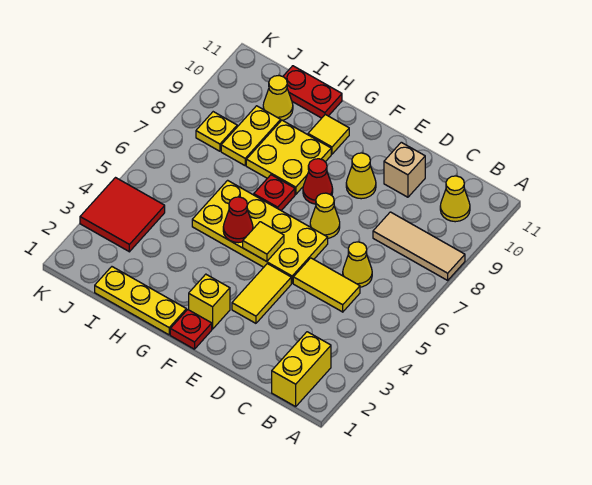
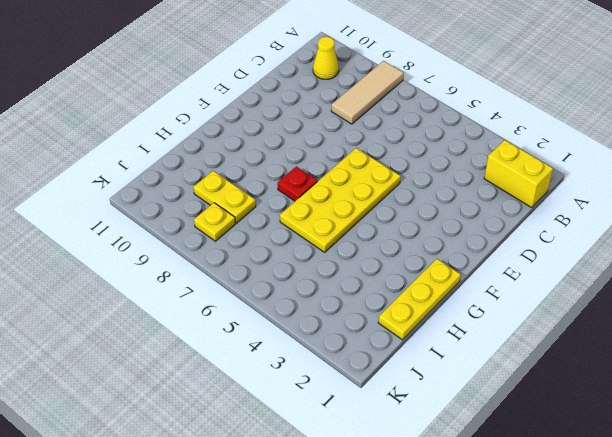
none -> yellow 1x2 tile [293,258,360,312]
none -> yellow 1x1 cone [343,242,372,287]
none -> tan 1x1 brick [384,142,425,197]

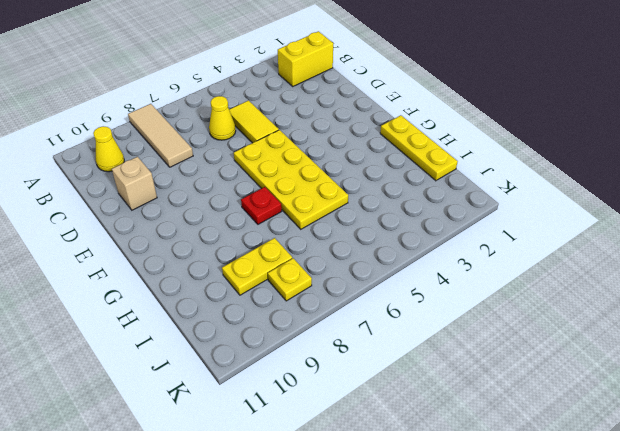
none -> yellow 1x2 tile [232,264,291,323]
none -> yellow 1x1 cone [310,193,340,238]
none -> yellow 1x1 cone [346,153,376,199]

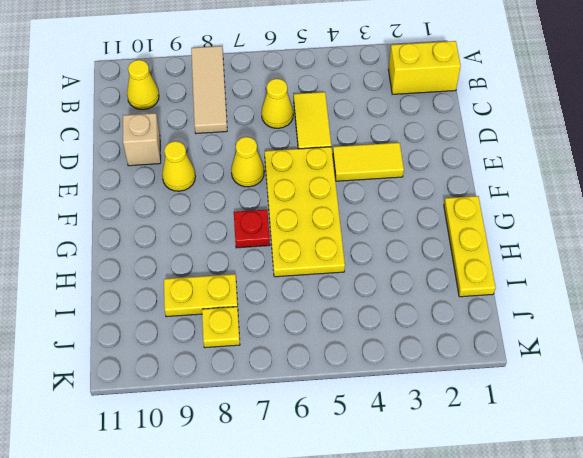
none -> red 1x1 plate [170,310,212,349]
none -> yellow 1x1 brick [189,274,230,329]
none -> red 1x1 cone [303,159,333,204]

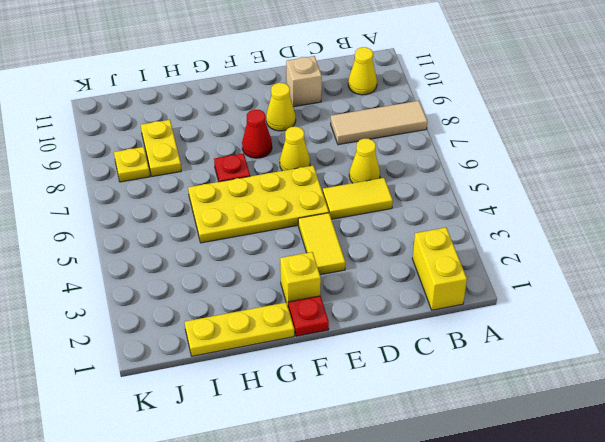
none -> yellow 2x2 plate [246,120,331,194]
none -> yellow 1x1 tile [308,114,349,154]
none -> red 1x2 plate [283,66,342,118]

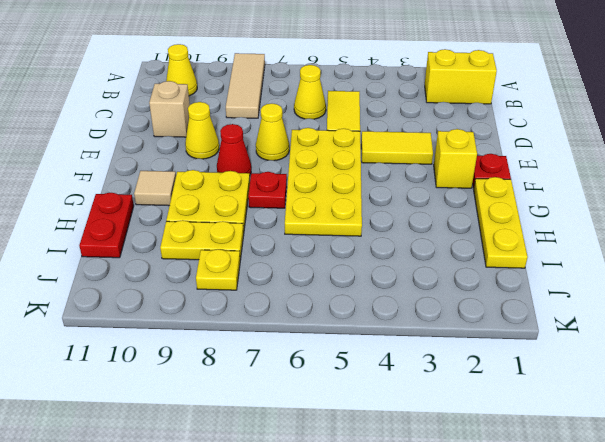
tan 1x1 tile [134,171,176,206] -> yellow 1x1 tile [308,114,349,154]
none -> yellow 1x1 cone [263,75,293,120]
none -> red 2x2 tile [80,178,165,252]
none -> yellow 1x1 tile [243,222,284,261]

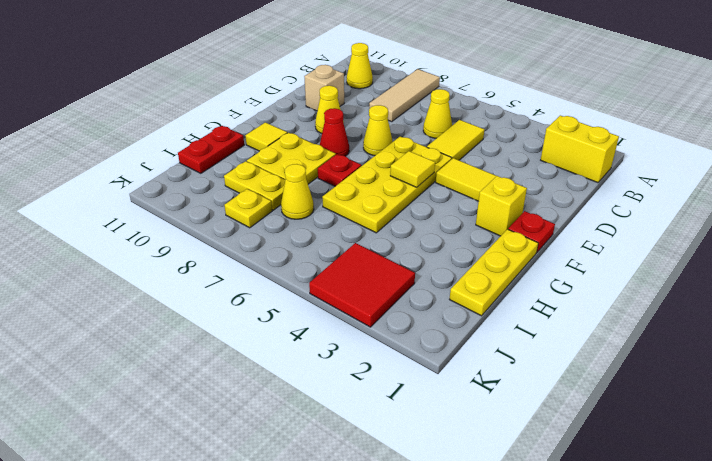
yellow 1x1 cone [281,164,314,219] -> yellow 1x1 cone moved to [263,75,293,120]
none -> red 1x1 cone [223,197,253,243]

